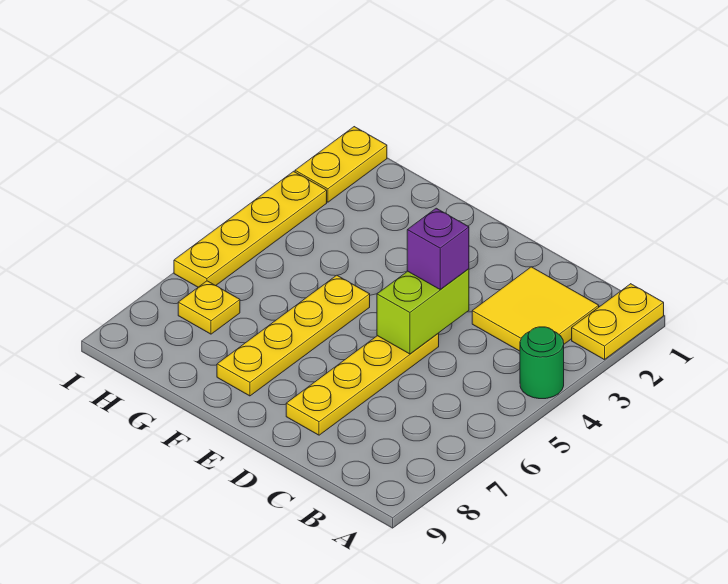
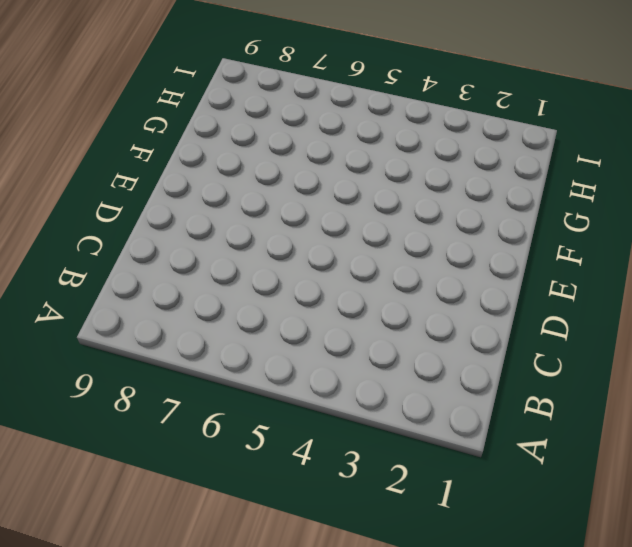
none -> yellow 1x2 plate [572,284,664,360]
none -> green 1x1 round brick [520,327,564,399]

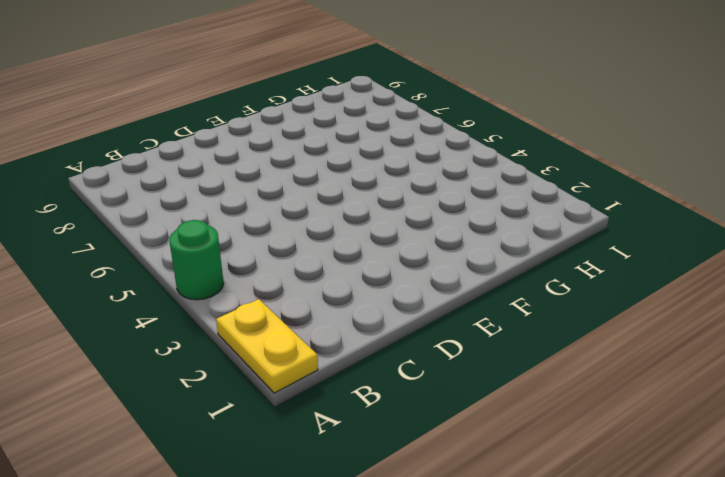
none -> yellow 2x2 tile [472,267,599,351]
none -> yellow 1x4 plate [286,333,439,435]

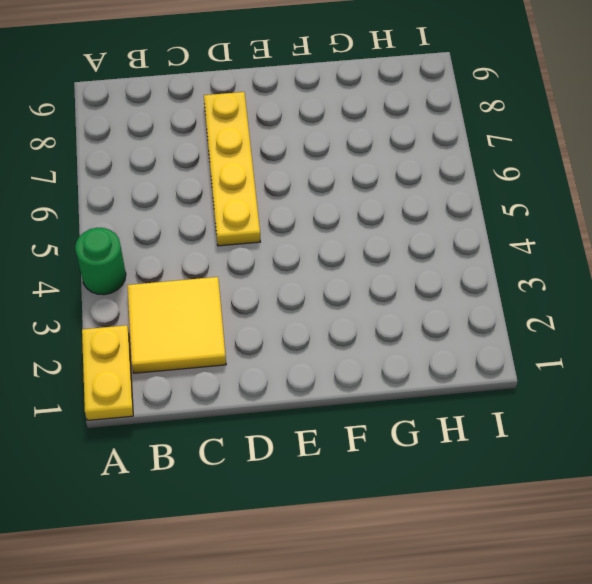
none -> yellow 1x4 plate [217,275,370,396]
none -> yellow 1x1 plate [178,281,240,334]

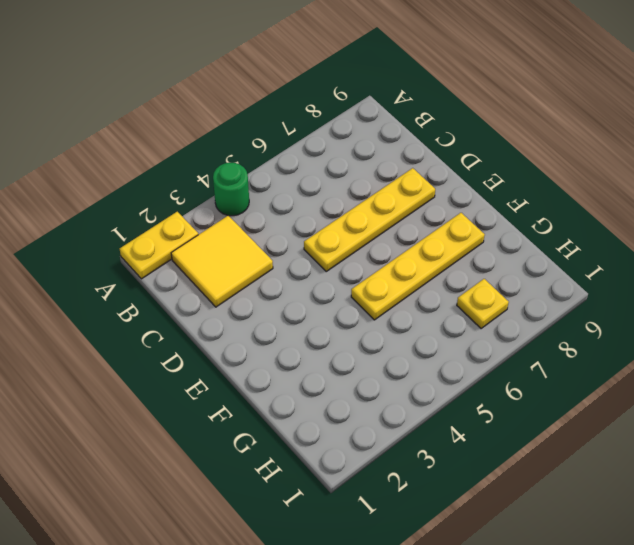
none -> yellow 1x2 plate [295,127,387,202]
none -> yellow 1x4 plate [174,171,327,287]

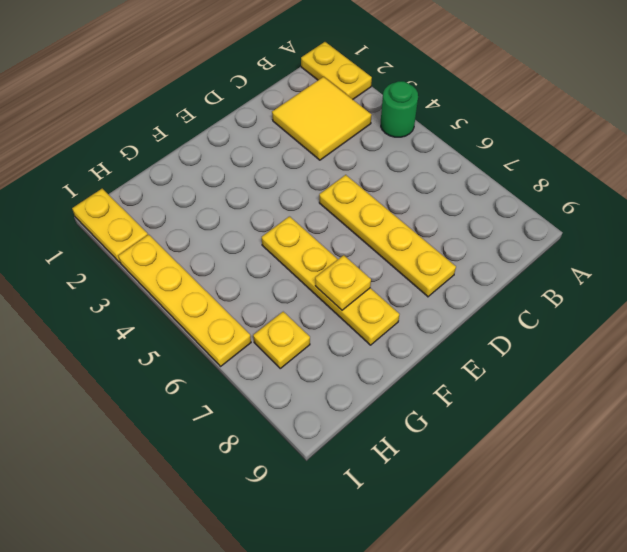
yellow 1x1 plate [315,255,371,310] -> none
none -> lime 1x2 brick [377,269,469,354]
none -> purple 1x1 brick [407,208,469,290]

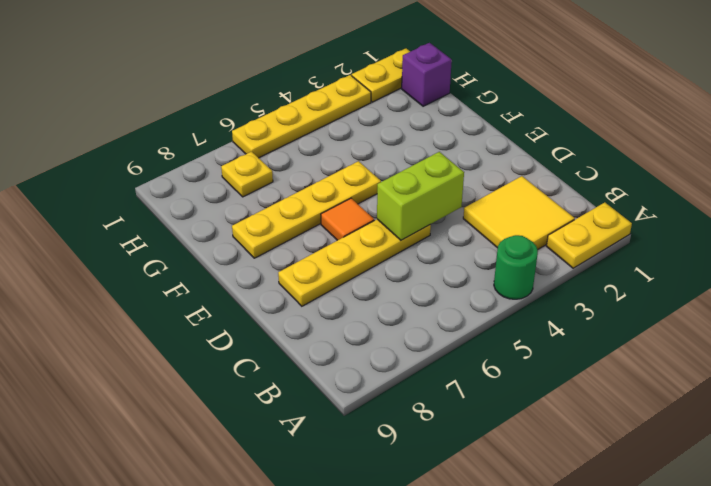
orange 1x1 tile [321,198,374,240] -> none
purple 1x1 brick [402,43,452,106] -> purple 1x1 brick moved to [407,208,469,290]

